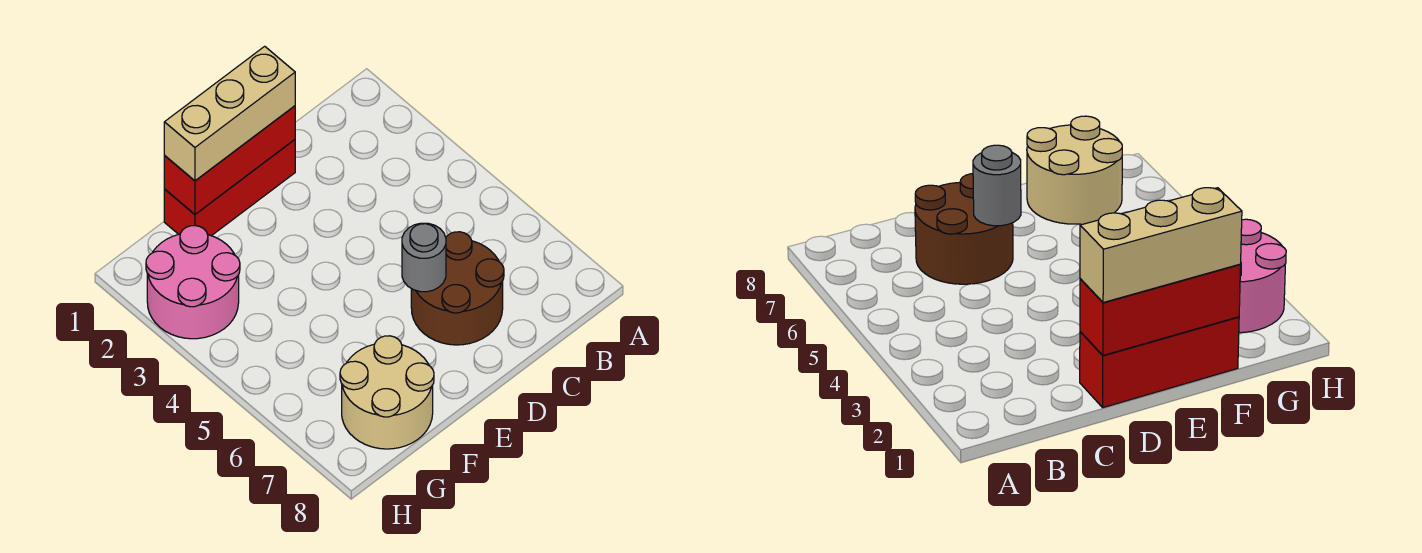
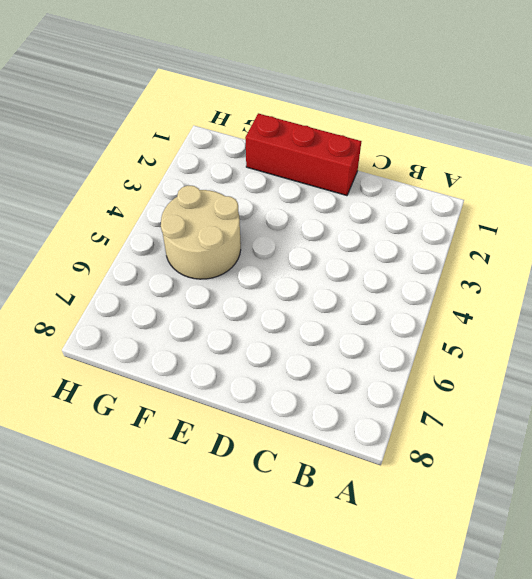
tan 2x2 round brick [161,186,241,279] -> tan 2x2 round brick moved to [340,336,434,449]
none -> brown 2x2 round brick [411,232,504,345]
none -> pink 2x2 round brick [146,226,240,339]

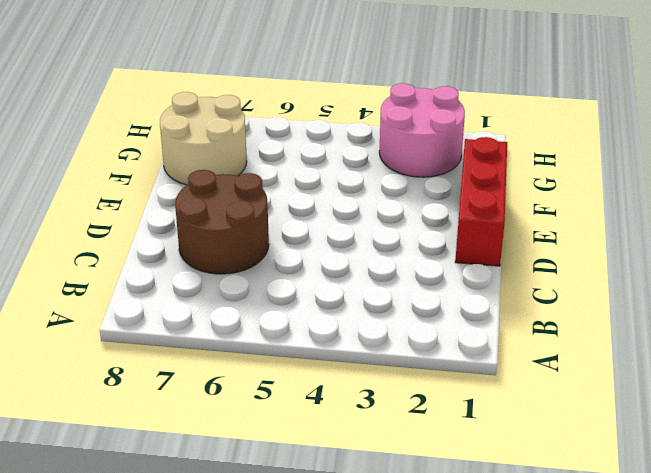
none -> red 1x3 brick [164,106,295,214]
none -> grey 1x1 round brick [402,223,446,292]

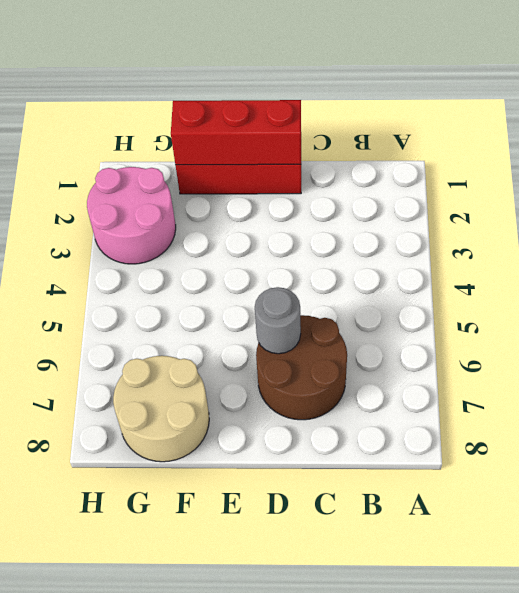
none -> tan 1x3 brick [164,46,295,181]

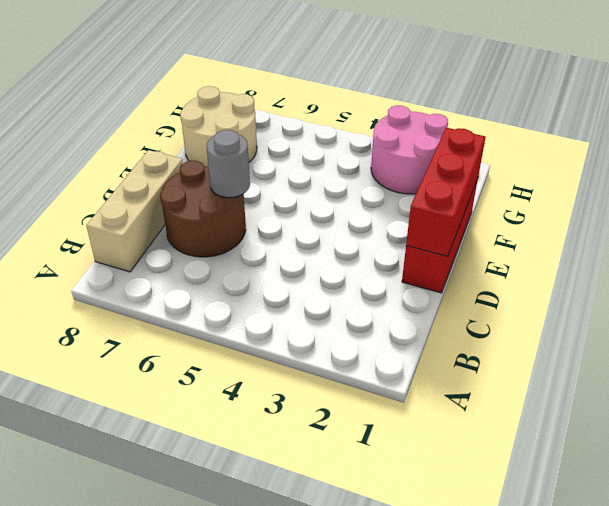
tan 1x3 brick [86,150,183,272] -> tan 1x3 brick moved to [164,46,295,181]

